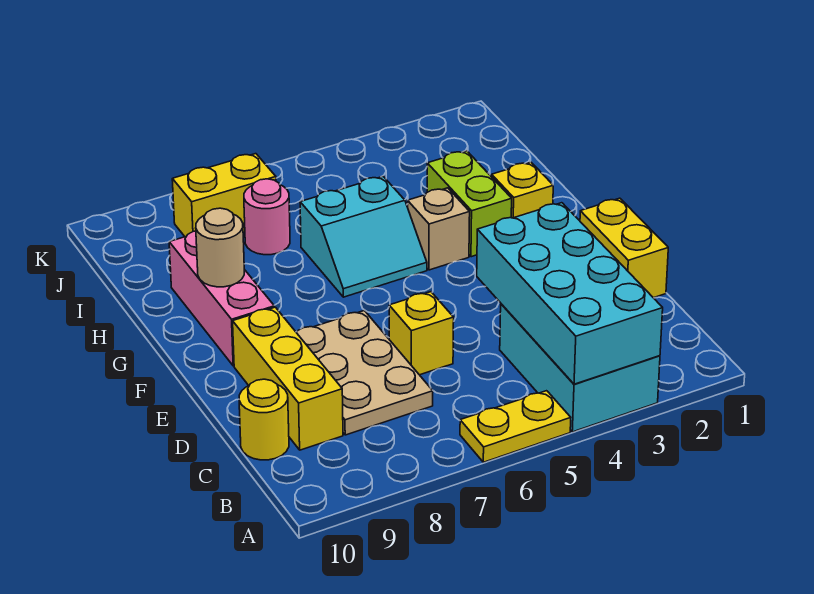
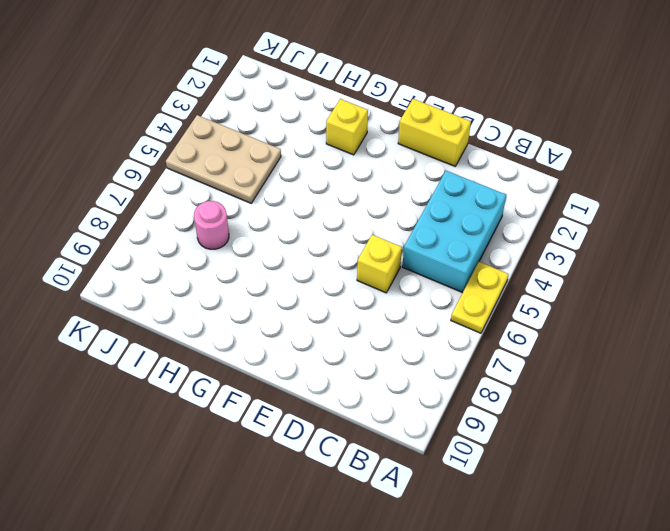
cyan 2x3 brick [402,171,506,293] -> cyan 2x3 brick turned to [500,304,660,432]
tan 2x3 plate [166,115,281,203] -> tan 2x3 plate moved to [296,311,433,435]
none -> yellow 1x3 brick [233,307,343,450]
none -> yellow 1x1 round brick [239,379,289,460]
none -> pink 1x3 brick [169,231,274,366]

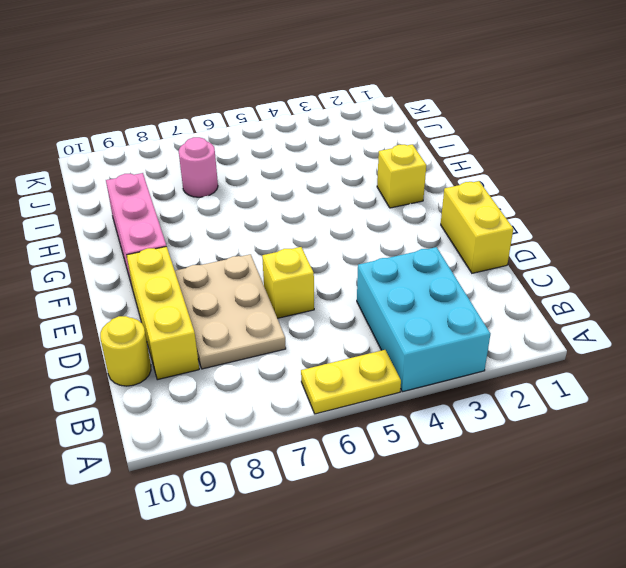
none -> lime 1x2 brick [427,151,512,257]
none -> tan 1x1 brick [408,188,470,270]
none -> cyan 2x2 slope [300,177,427,297]

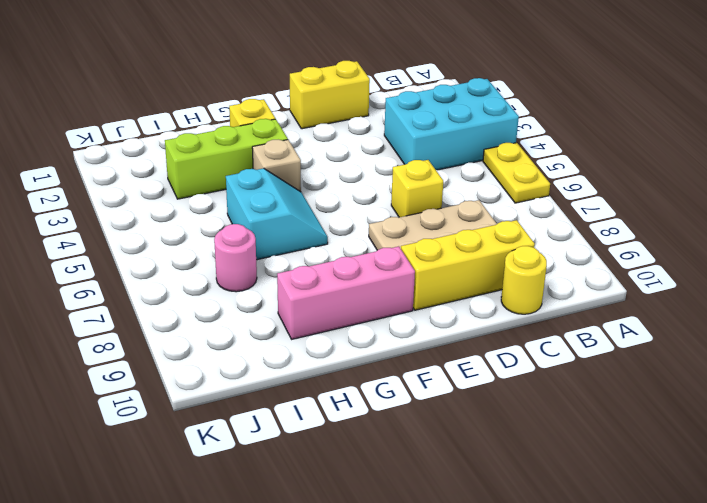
lime 1x3 brick [165,119,288,199] -> lime 1x2 brick [427,151,512,257]
none -> yellow 1x2 brick [172,154,276,237]
none -> cyan 2x4 brick [477,203,663,384]
none -> tan 1x1 round brick [196,208,244,287]

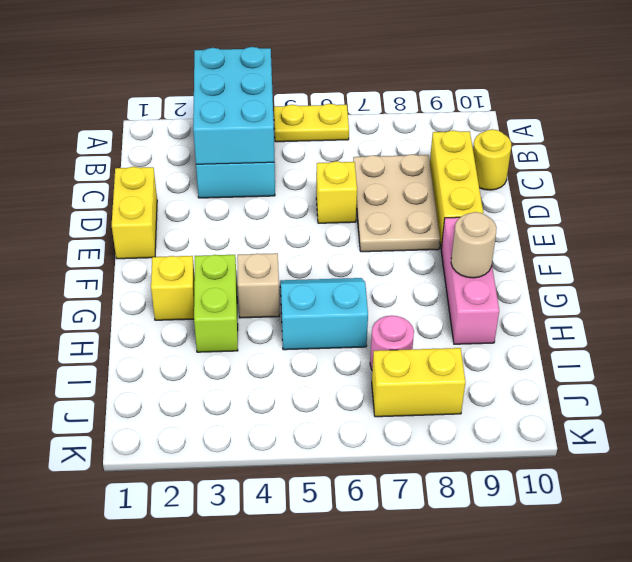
cyan 2x3 brick [193,47,274,164] -> cyan 2x4 brick [477,203,663,384]

